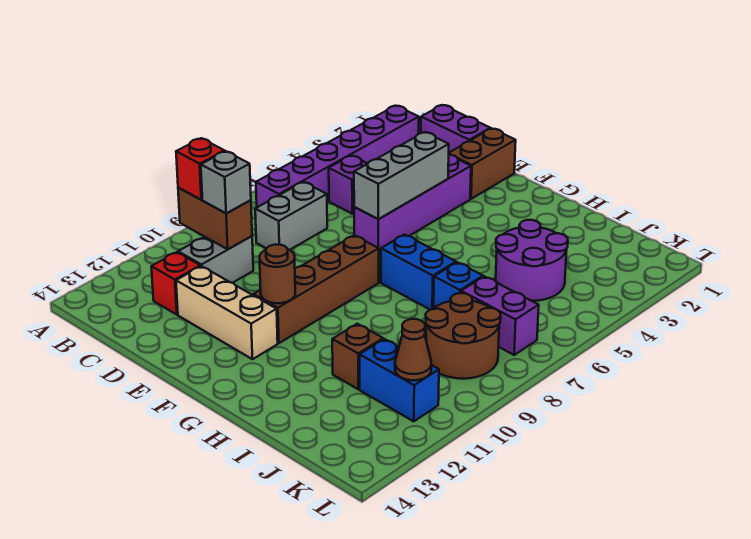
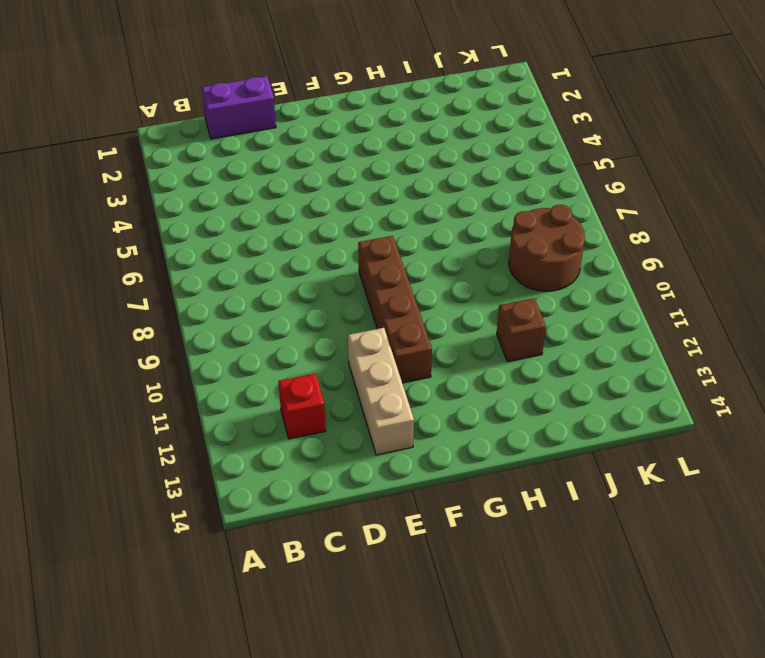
tan 1x3 brick [348,328,414,455] -> tan 1x3 brick turned to [176,266,278,359]
none -> purple 1x6 brick [256,106,419,207]
none -> purple 1x1 brick [329,155,367,214]
none -> grey 1x2 brick [255,182,327,250]

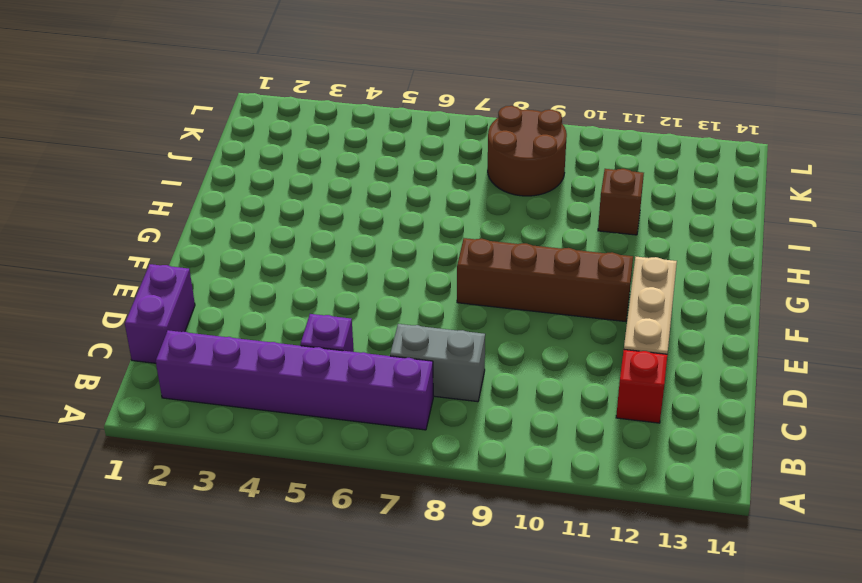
none -> grey 1x2 brick [178,236,253,283]
none -> brown 1x2 brick [449,128,516,199]
none -> purple 1x4 brick [354,155,471,254]

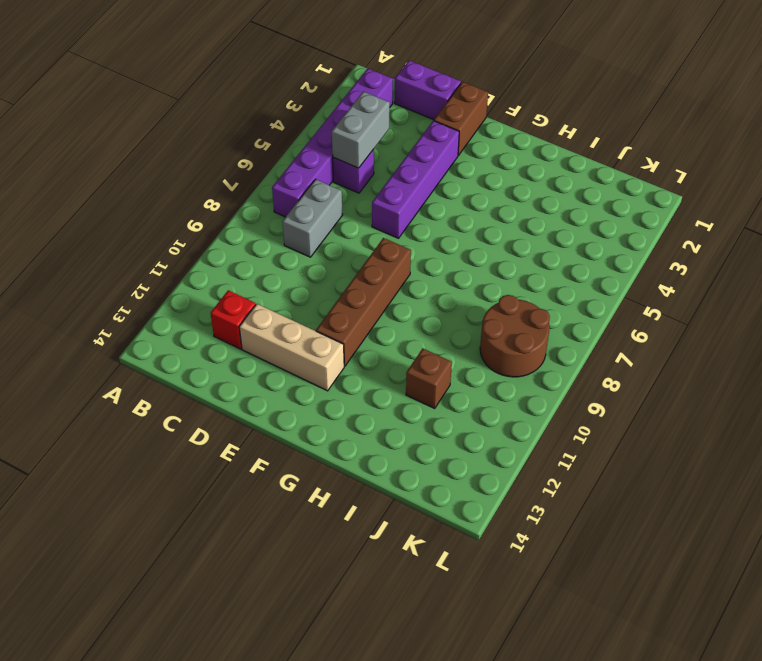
grey 1x2 brick [332,91,390,168] -> grey 1x2 brick moved to [178,236,253,283]
none -> blue 1x2 brick [381,235,456,310]
none -> purple 2x2 round brick [496,220,568,301]
none -> blue 1x1 brick [434,262,483,308]

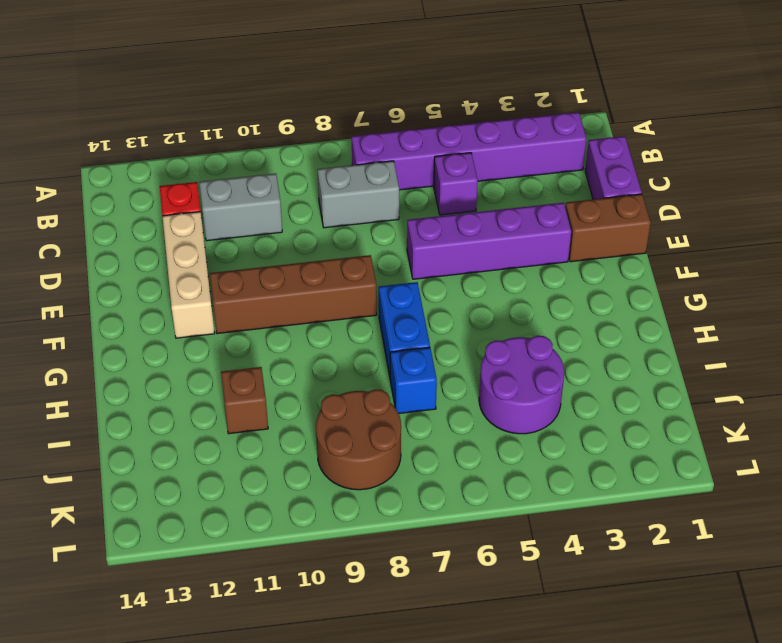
none -> purple 1x2 brick [461,276,539,355]
none -> blue 1x2 brick [360,339,439,421]
none -> brown 1x2 brick [178,188,252,249]

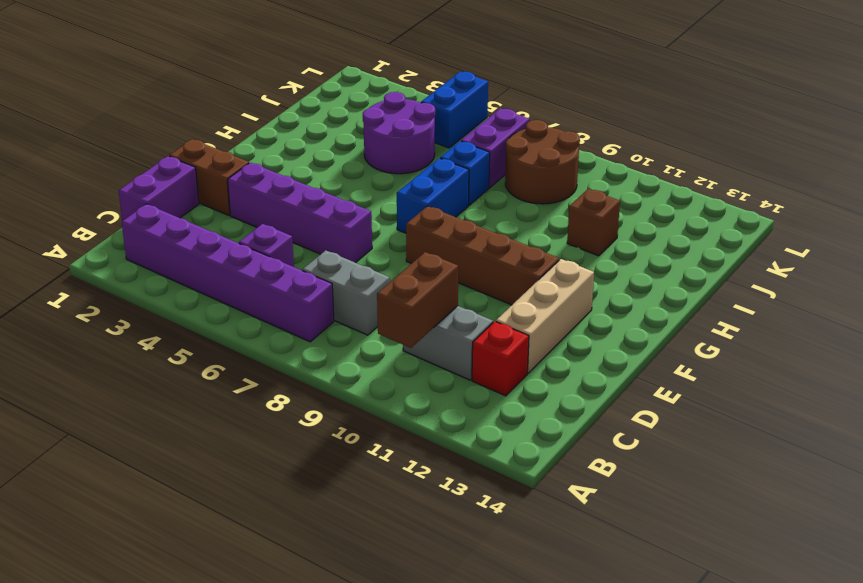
blue 1x2 brick [421,72,488,148] -> blue 1x2 brick moved to [360,339,439,421]
none -> grey 1x3 brick [354,132,449,219]
none -> brown 1x1 round brick [260,244,295,303]
none -> brown 1x1 cone [395,319,432,380]

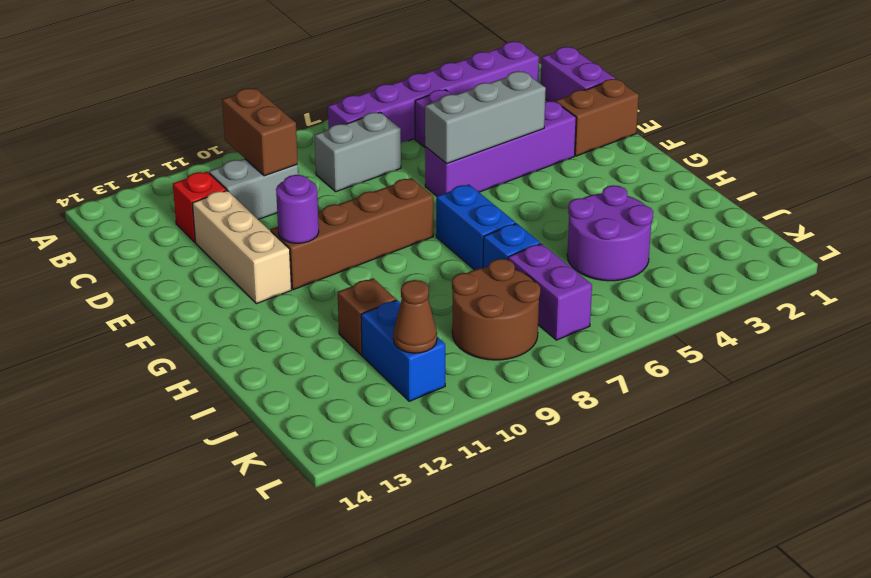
purple 1x1 round brick [276,175,319,243] -> brown 1x1 round brick [260,244,295,303]
none -> red 1x1 brick [176,138,225,200]
none -> grey 1x1 brick [201,151,251,213]

